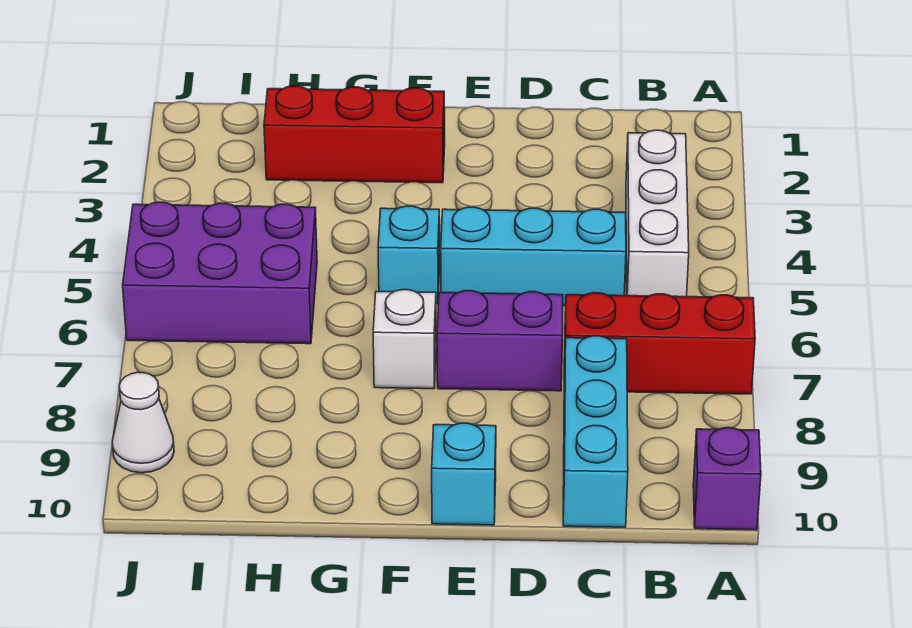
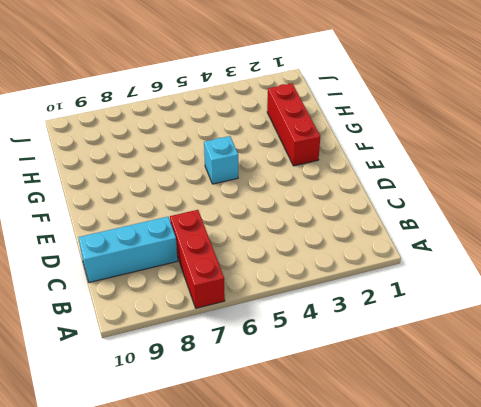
none -> purple 1x1 brick [693,428,761,530]
none -> white 1x3 brick [626,130,689,297]
none -> cyan 1x3 brick [441,207,626,306]

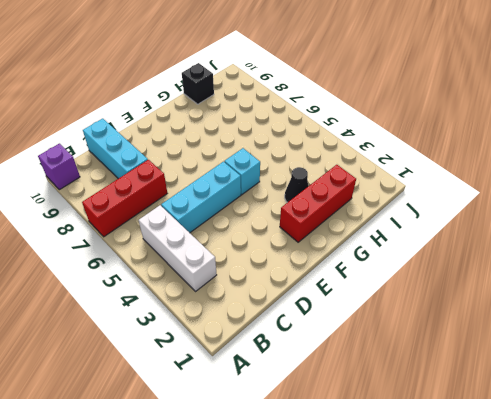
black 1x1 cone [285,167,308,203] -> none
black 1x1 brick [182,63,214,104] -> none
none -> purple 1x2 brick [437,291,563,391]
none -> cyan 1x1 brick [432,423,496,525]
none -> white 1x1 brick [373,290,436,389]

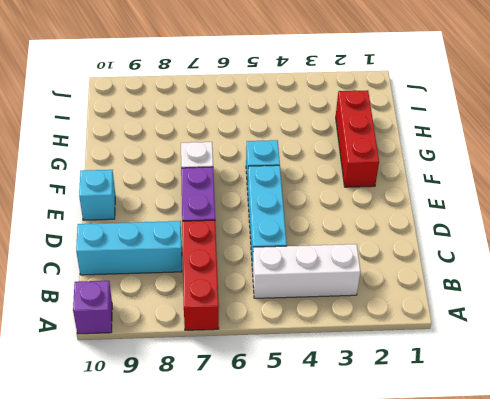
none -> purple 2x3 brick [123,202,317,344]
none -> white 1x1 cone [112,372,174,473]

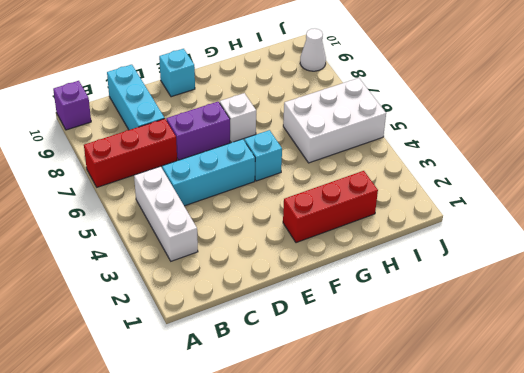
white 2x3 brick [283,78,386,163] -> purple 2x3 brick [123,202,317,344]

